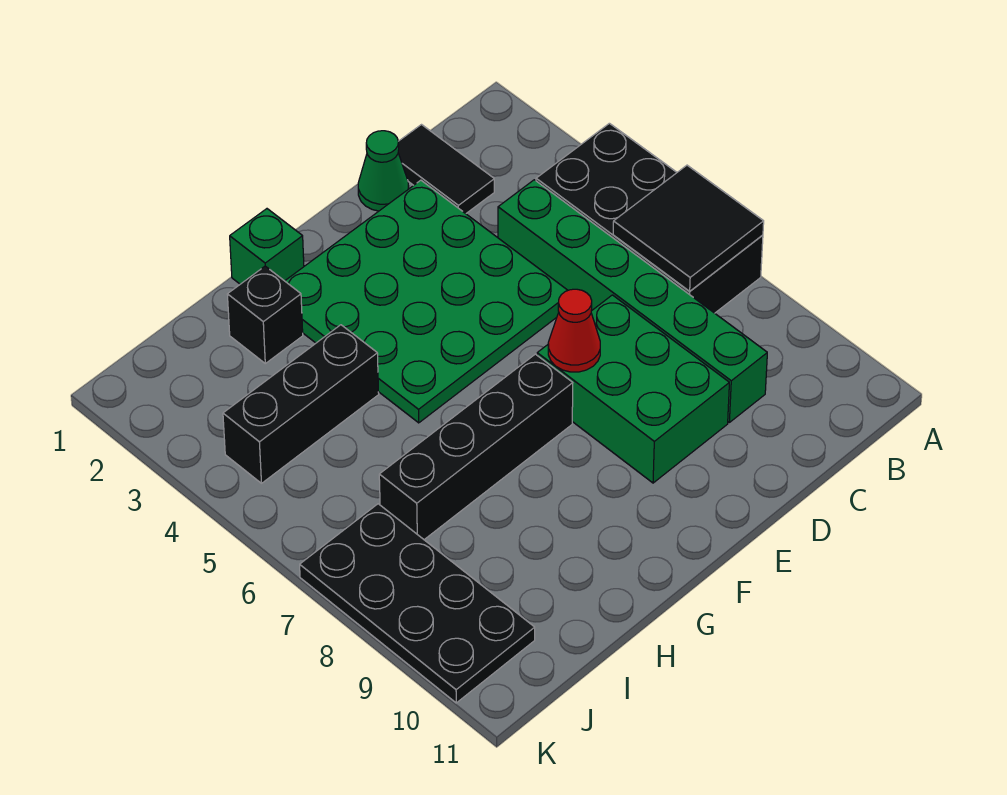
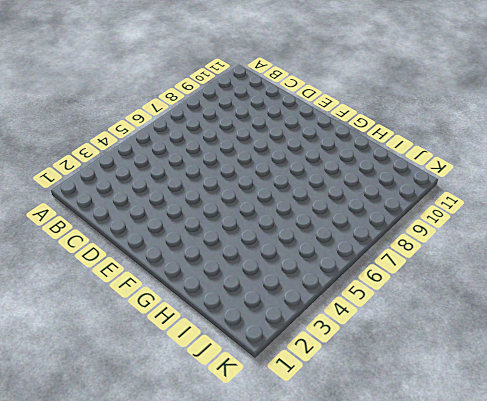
none -> black 2x4 brick [536,123,763,313]
none -> black 1x2 tile [398,125,494,214]
none -> green 1x6 brick [498,180,767,422]

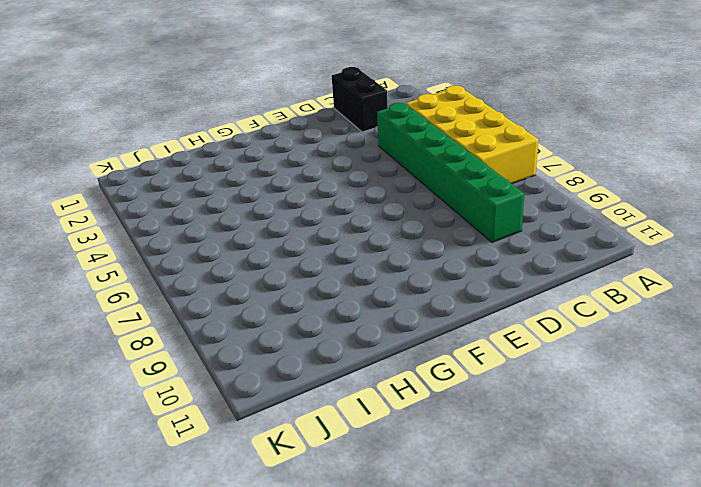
yellow 2x4 brick [406,86,538,184] -> black 2x4 brick [536,123,763,313]
black 1x2 brick [332,67,388,132] -> black 1x2 tile [398,125,494,214]
none -> green 1x1 cone [358,131,409,211]
none -> green 4x4 plate [285,180,568,423]
none -> green 2x3 brick [537,295,729,483]

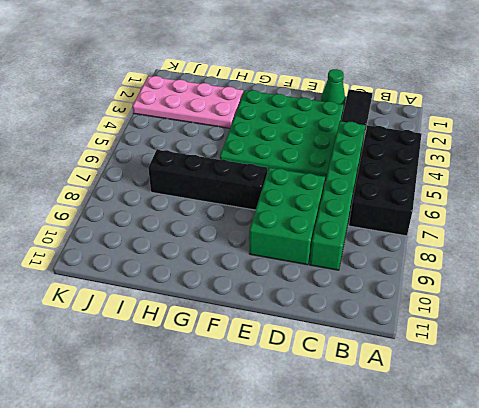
pink 2x4 plate [133,76,243,128] -> black 1x1 brick [227,266,303,363]
none -> green 1x1 brick [230,209,304,284]
none -> black 1x3 brick [223,325,379,483]
none -> black 2x4 plate [300,504,535,703]

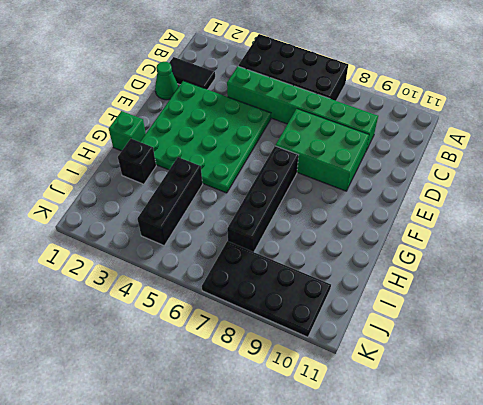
none -> black 2x2 tile [613,165,764,291]
none -> red 1x1 cone [548,289,600,372]

